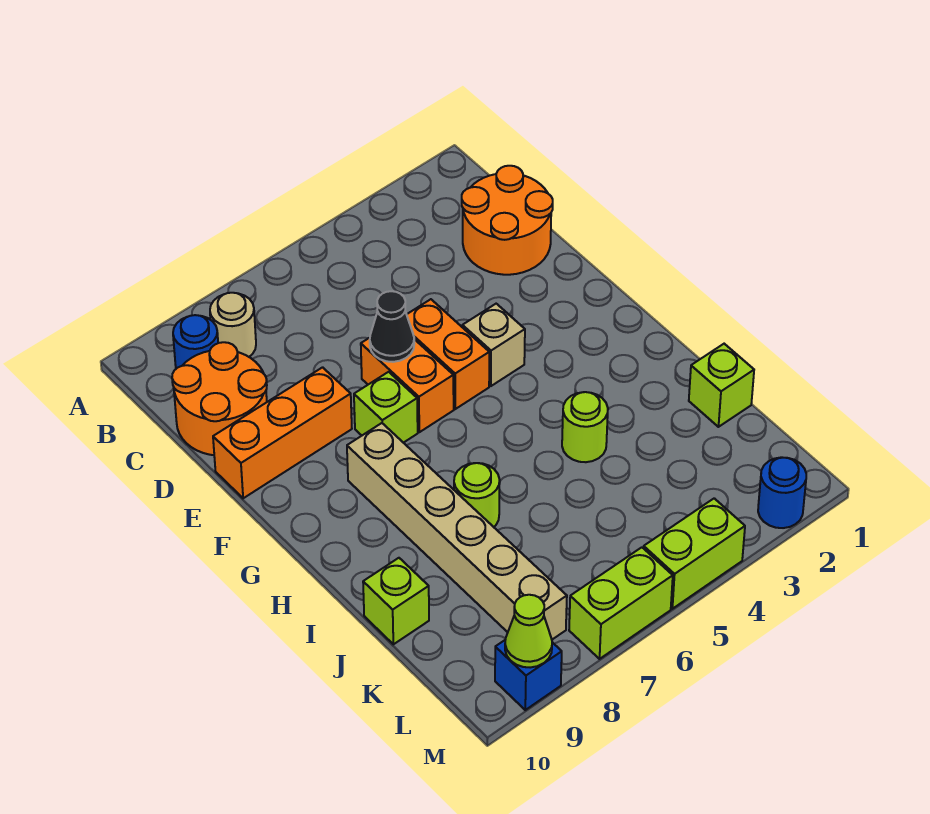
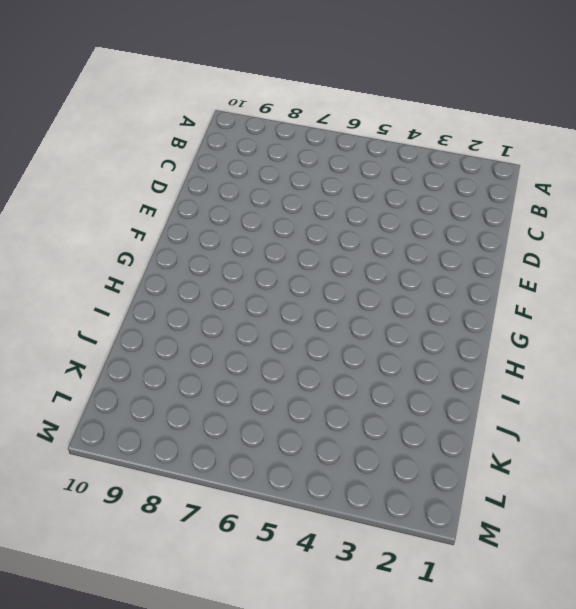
none -> tan 1x1 round brick [210,293,256,357]
none -> blue 1x1 round brick [173,315,218,369]
none -> orange 2x2 round brick [462,166,553,275]

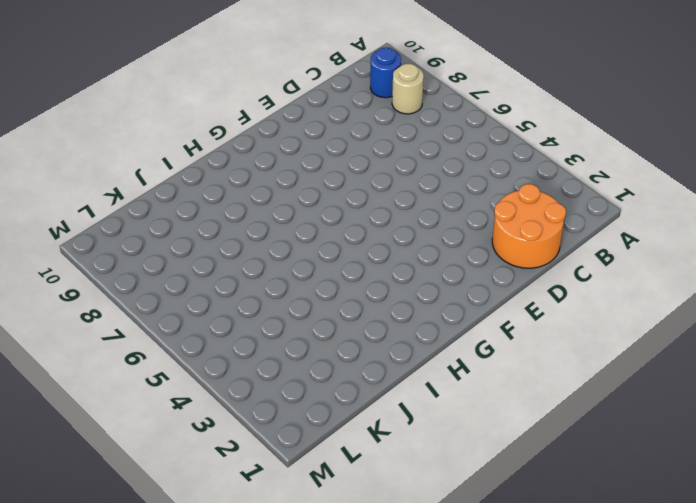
none -> orange 2x2 round brick [172,342,267,455]
none -> orange 1x2 brick [407,299,489,409]
none -> orange 1x2 brick [361,338,454,432]

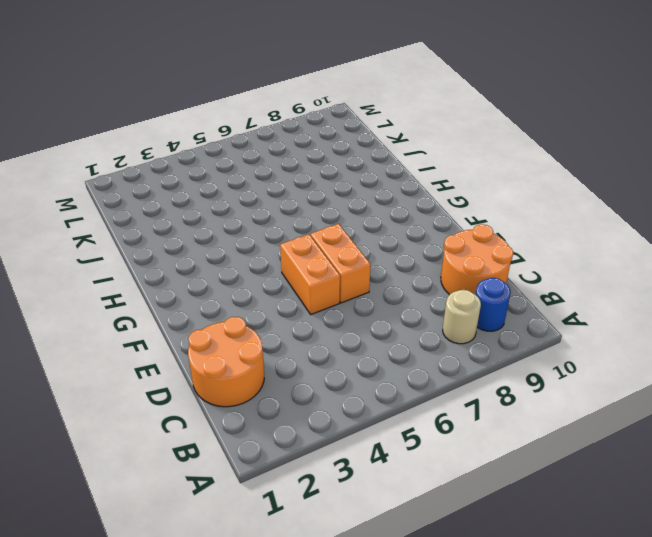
none -> orange 1x3 brick [213,367,352,498]
none -> tan 1x1 brick [462,304,525,386]
none -> lime 1x1 brick [354,372,418,443]

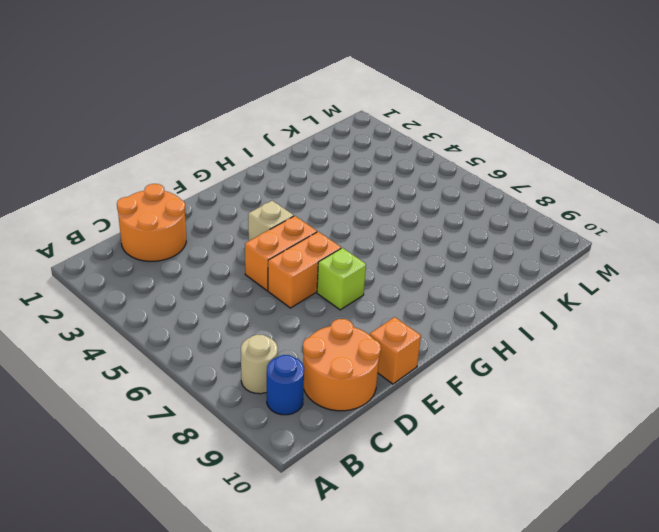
orange 1x1 brick [370,317,421,384] -> orange 1x3 brick [213,367,352,498]
none -> tan 1x6 brick [347,423,567,639]
none -> lime 1x1 round brick [562,392,608,462]
none -> lime 1x1 round brick [454,463,500,527]

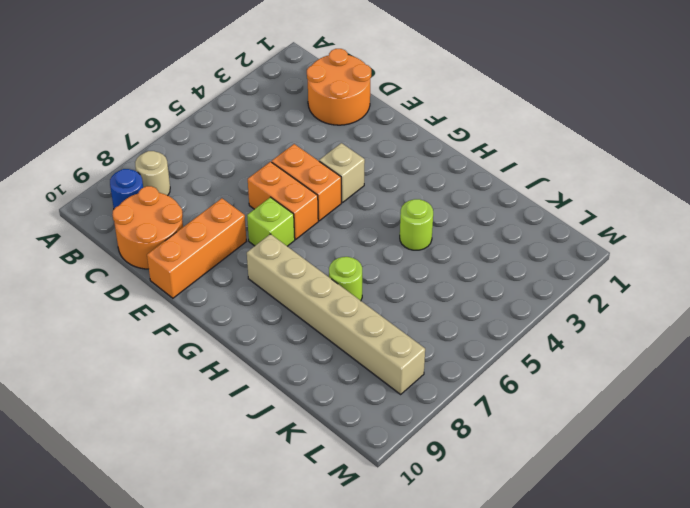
none -> lime 1x1 brick [689,344,754,427]
none -> lime 1x1 brick [363,558,429,644]
none -> blue 1x1 round brick [758,457,806,528]

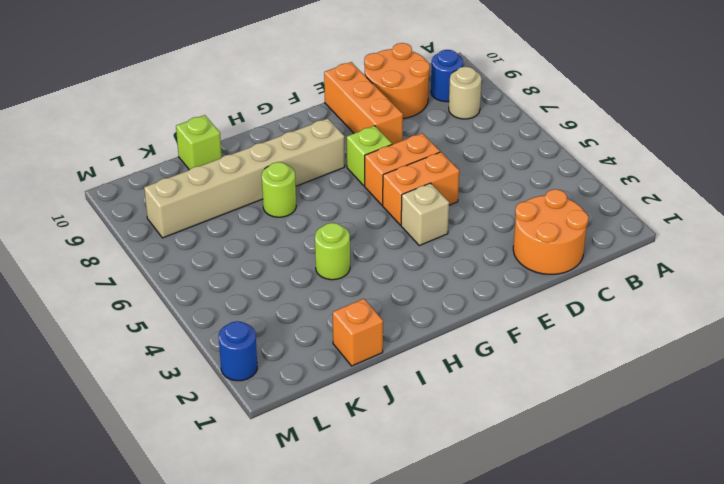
orange 1x1 brick [333,299,383,366] -> lime 1x1 brick [689,344,754,427]
none -> lime 1x2 brick [644,498,745,609]
none -> lime 1x2 brick [569,547,673,659]
none -> blue 1x1 brick [495,640,562,710]

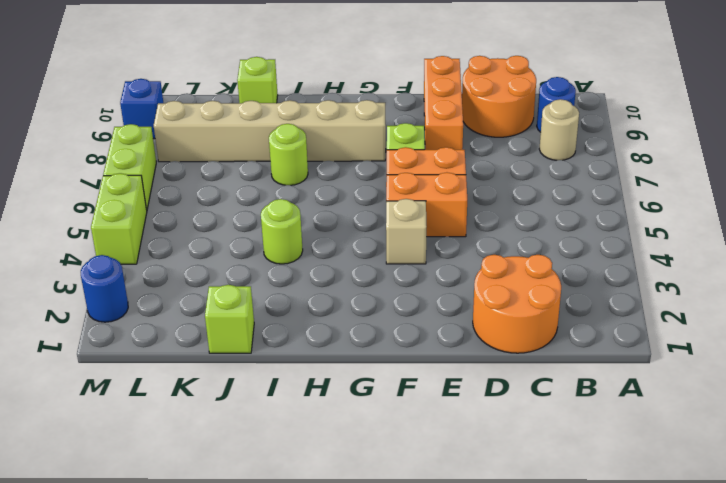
none -> black 1x1 cone [370,291,414,362]
none -> lime 1x1 cone [505,595,552,668]

